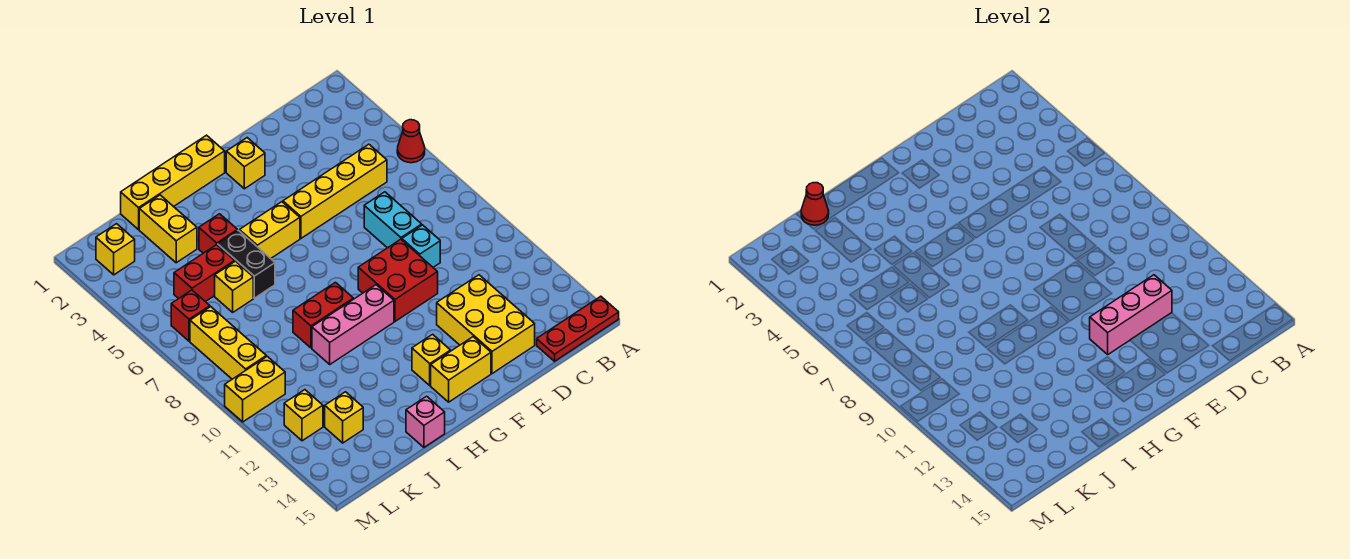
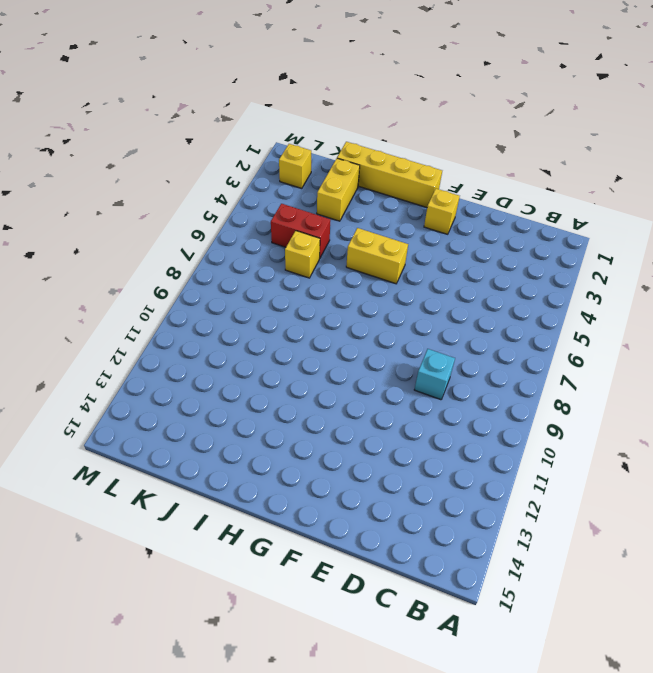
none -> red 1x1 cone [397,120,425,163]
none -> red 1x3 plate [537,296,619,361]
none -> yellow 1x4 brick [283,144,387,238]

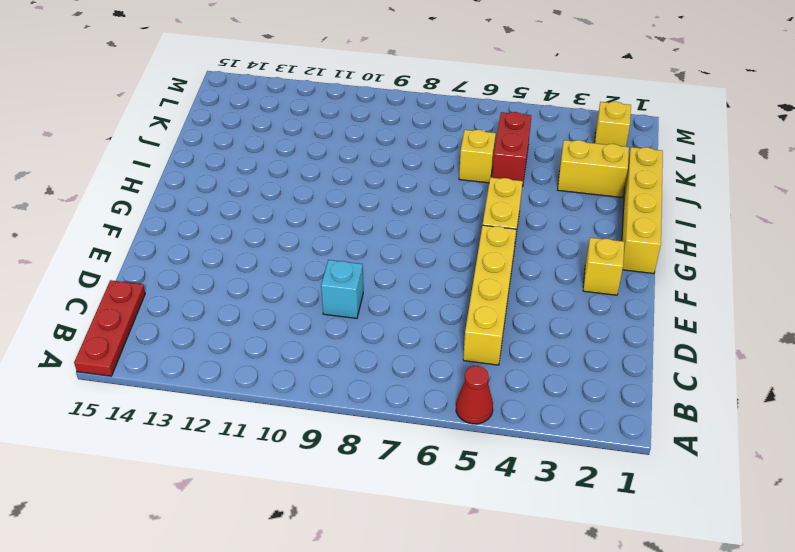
none -> cyan 1x2 brick [364,192,422,248]
none -> yellow 2x3 brick [437,275,535,374]
none -> red 2x2 brick [358,239,438,321]

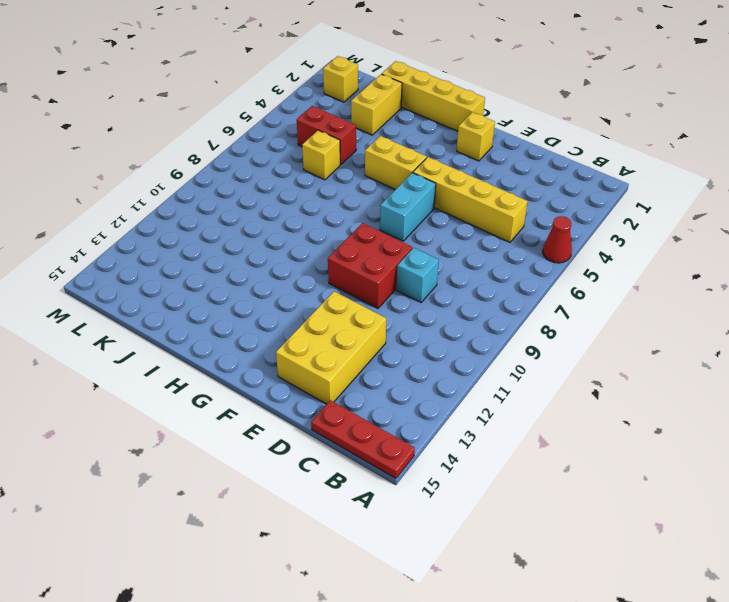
cyan 1x2 brick [380,173,436,241] -> cyan 1x2 brick moved to [364,192,422,248]
none -> yellow 1x2 brick [431,337,491,402]
none -> pink 1x3 brick [312,285,394,364]
none -> yellow 1x1 brick [412,334,451,385]

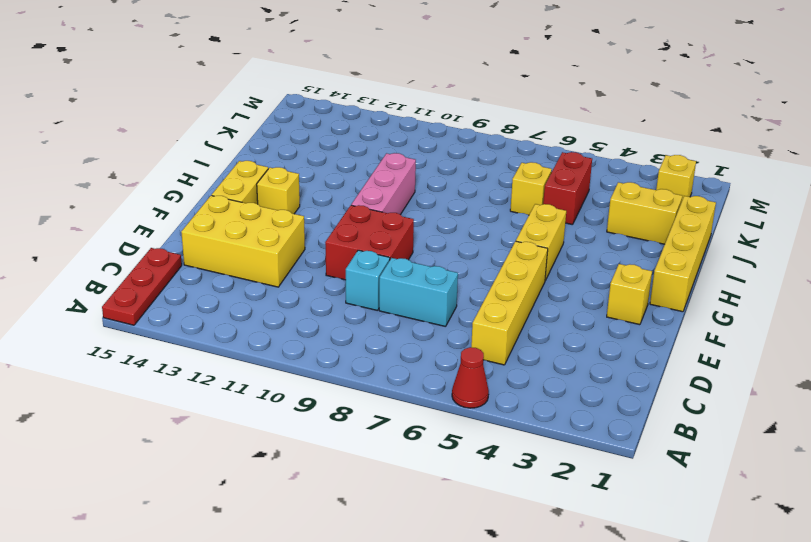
none -> red 1x2 brick [293,282,353,348]
none -> red 1x1 brick [199,214,237,253]
none -> black 1x2 brick [218,230,275,298]

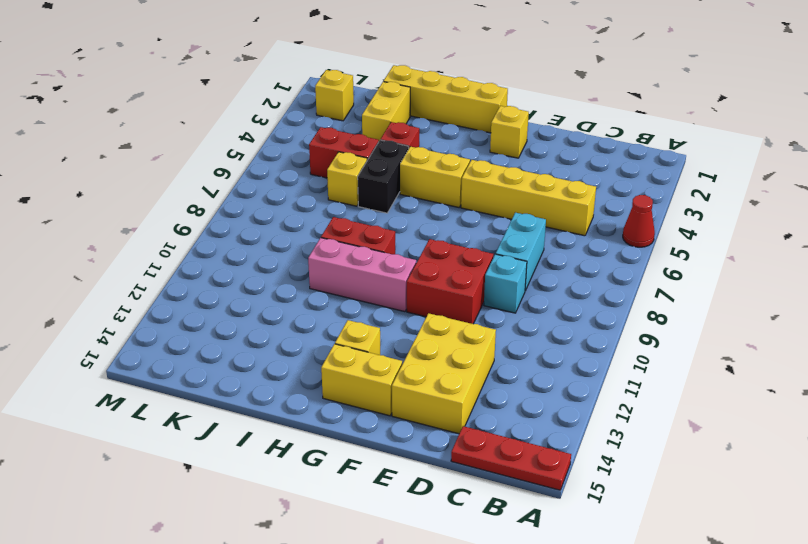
none -> pink 1x1 brick [406,396,445,447]
none -> yellow 1x1 brick [325,392,363,443]
none -> red 1x1 brick [171,290,210,341]

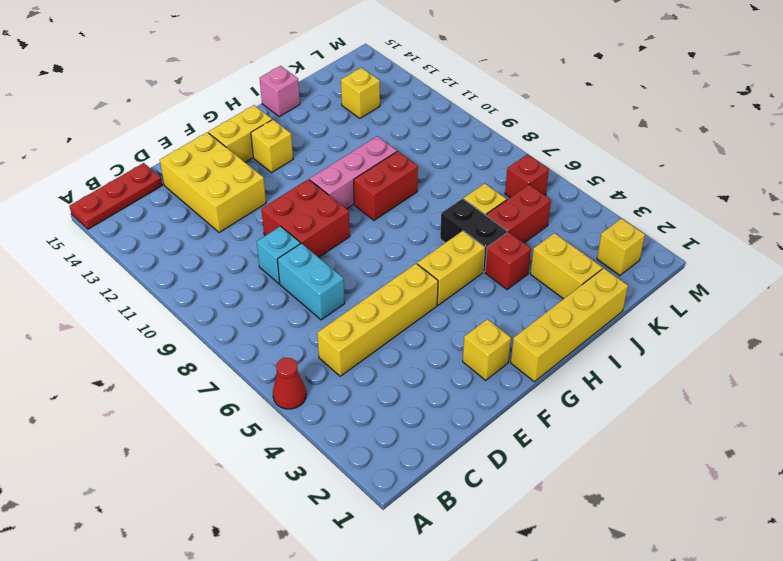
none -> yellow 1x3 brick [190,307,266,379]
none -> yellow 1x2 brick [225,356,285,422]
none -> yellow 1x1 brick [284,390,323,441]

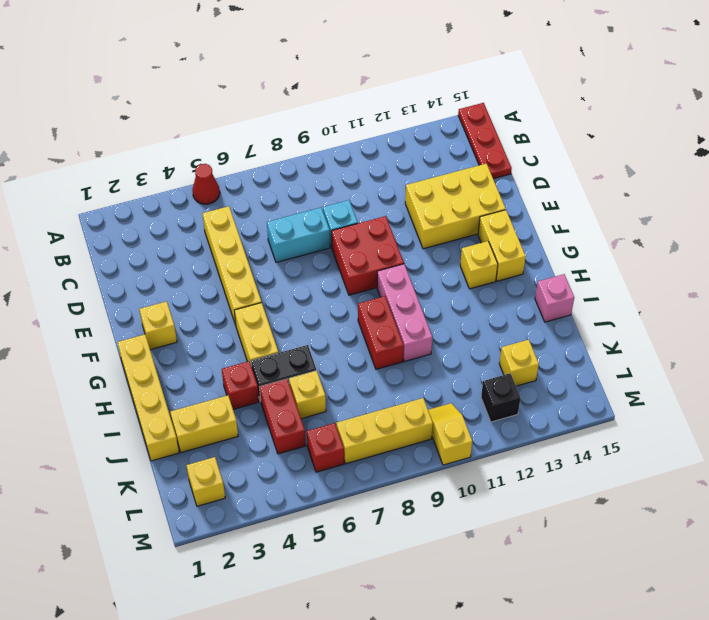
yellow 1x2 slope [428,403,472,465] -> yellow 1x2 brick [225,356,285,422]
black 1x1 brick [481,373,521,422] -> yellow 1x1 brick [284,390,323,441]
none -> pink 1x3 brick [1090,275,1172,354]
none -> red 1x1 cone [801,183,829,225]

